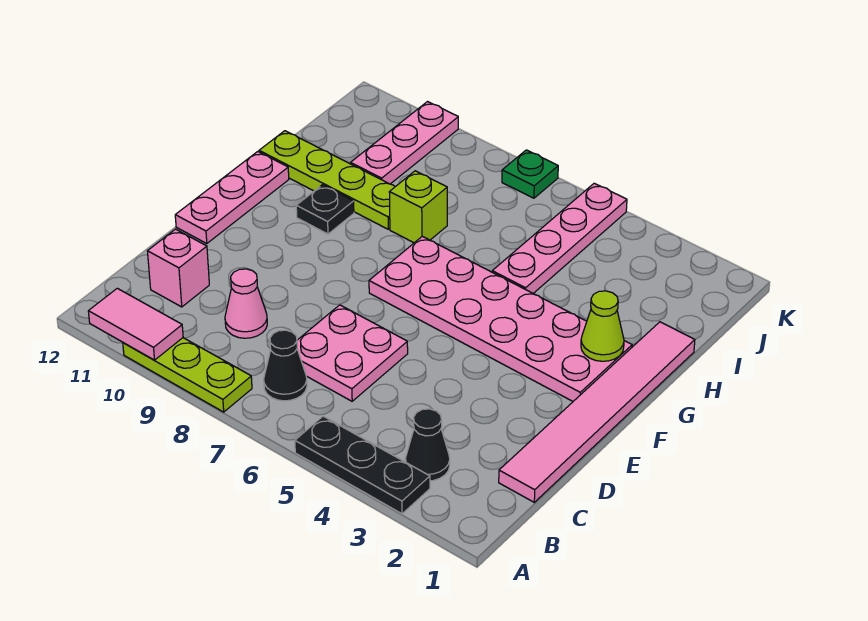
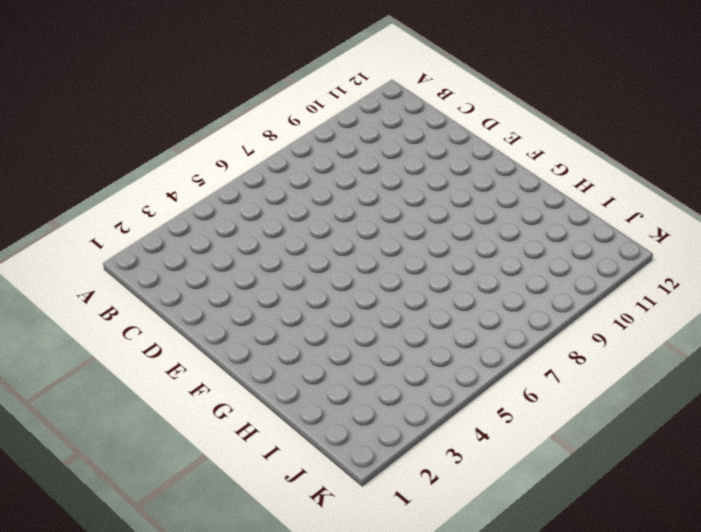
none -> black 1x3 plate [295,416,430,514]
none -> lime 1x3 plate [123,338,252,412]
none -> black 1x1 cone [405,409,450,481]

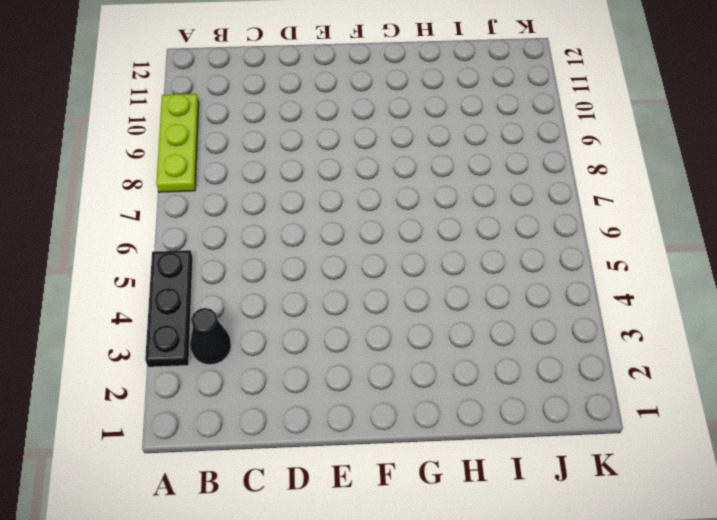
none -> black 1x1 cone [264,330,307,401]
none -> pink 1x6 tile [499,322,695,502]
none -> pink 2x2 plate [297,305,408,401]

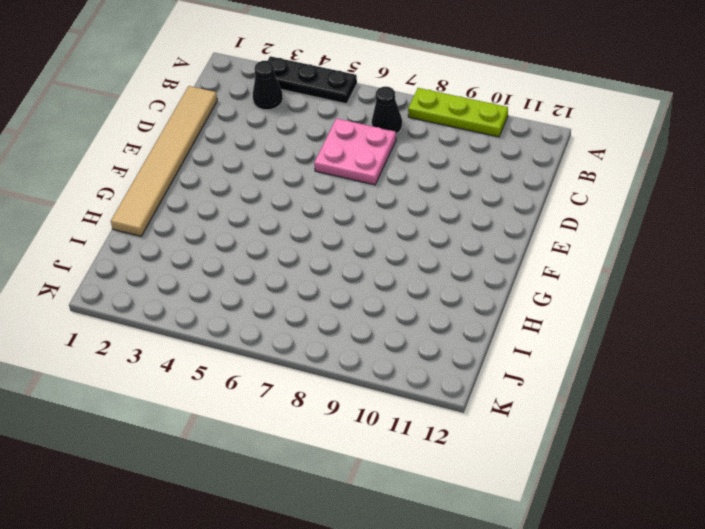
tan 1x6 tile [111,86,217,236] -> pink 1x6 tile [499,322,695,502]
none -> pink 1x1 cone [225,269,267,338]
none -> pink 1x1 brick [147,229,209,307]
none -> pink 1x3 plate [175,152,289,243]

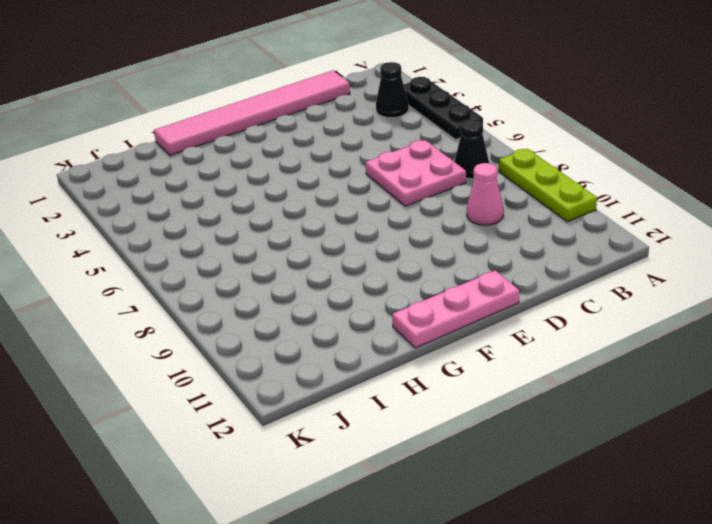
none -> pink 1x1 brick [147,229,209,307]
none -> pink 2x6 plate [369,236,632,401]
none -> black 1x1 plate [296,185,354,234]

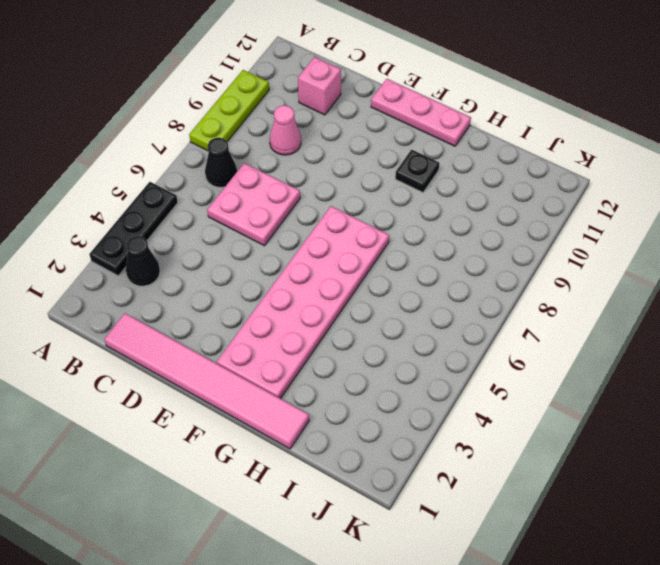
none -> pink 1x4 plate [492,183,627,293]
none -> lime 1x1 brick [389,171,447,243]
none -> lime 1x4 plate [259,131,395,229]

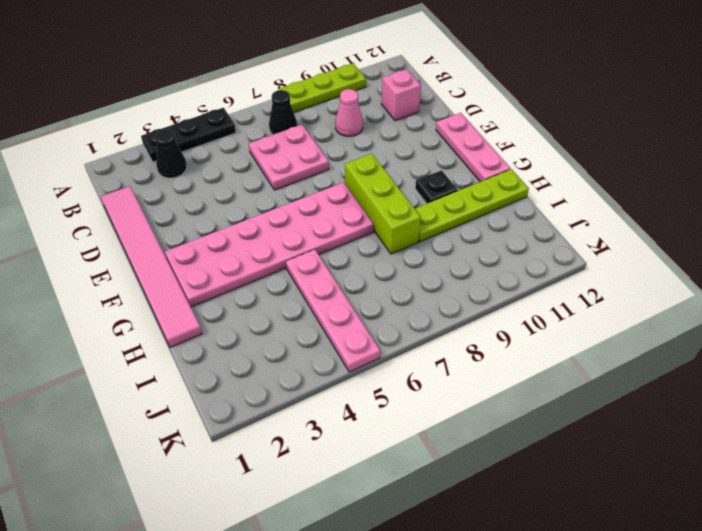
lime 1x3 brick [345,154,421,254] -> lime 1x1 brick [389,171,447,243]
none -> pink 1x3 plate [351,102,458,184]
none -> green 1x1 plate [502,150,558,198]
none -> pink 1x2 tile [88,288,183,360]

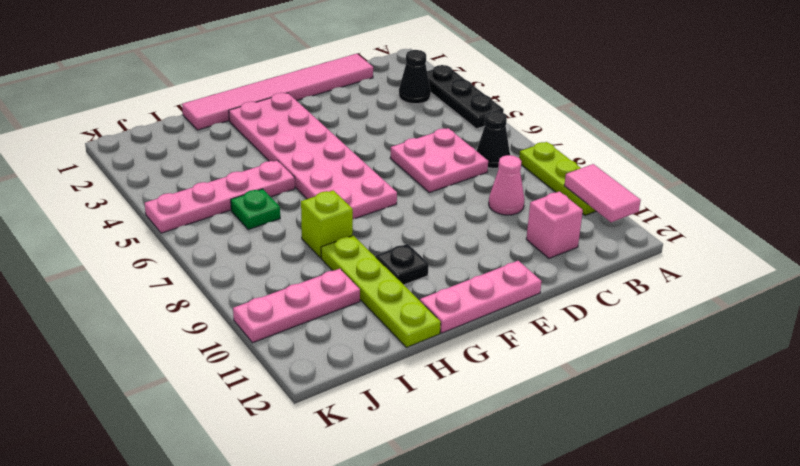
green 1x1 plate [231,189,280,230] -> green 1x1 plate moved to [502,150,558,198]
none -> lime 1x1 cone [581,291,624,361]

